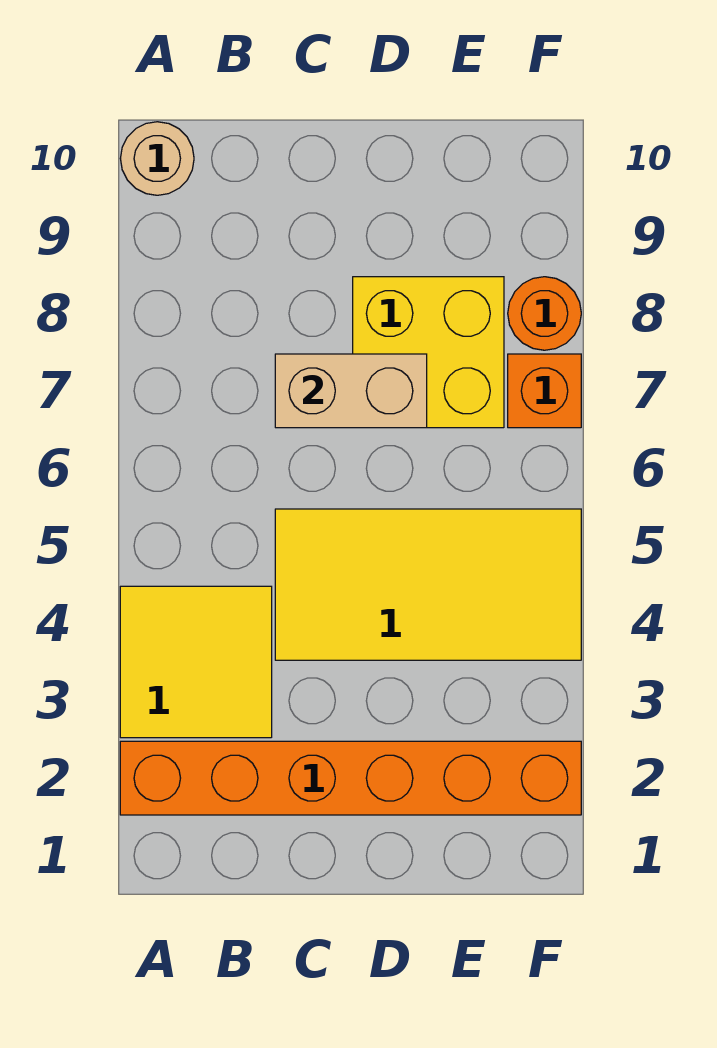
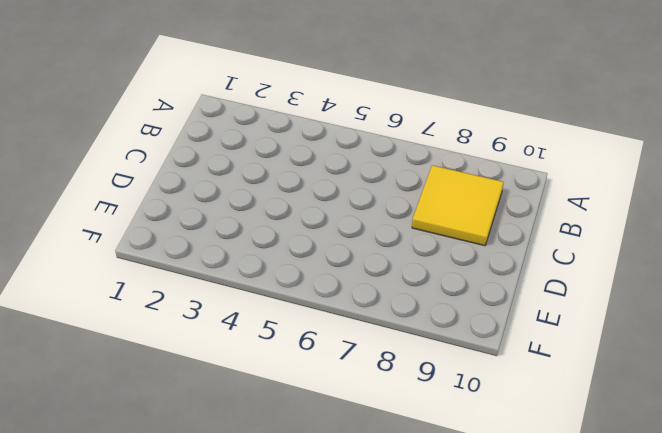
yellow 2x2 tile [412,165,504,246] -> yellow 2x2 tile moved to [120,586,272,738]
none -> orange 1x6 brick [120,741,581,815]
none -> tan 1x1 round brick [120,122,194,195]

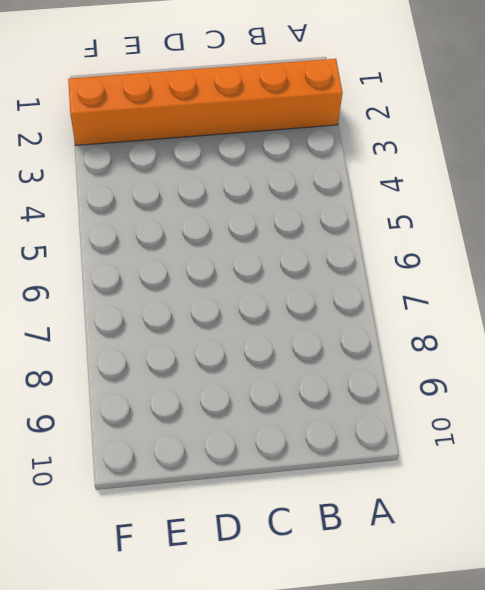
none -> yellow 2x2 tile [120,586,272,738]
none -> tan 1x1 round brick [120,122,194,195]

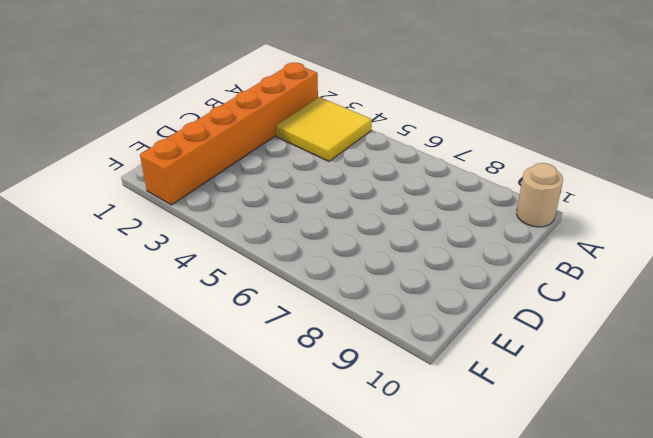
none -> yellow 2x4 tile [275,509,581,660]
none -> yellow 2x2 brick [353,277,504,428]

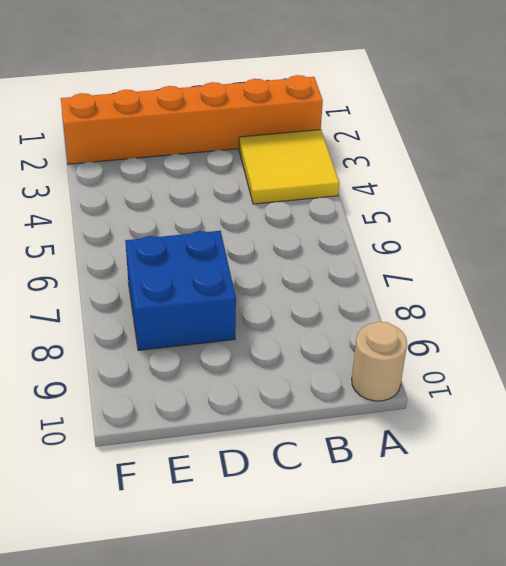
blue 2x2 brick [125,231,236,350] -> yellow 2x2 brick [353,277,504,428]
none -> yellow 2x4 tile [275,509,581,660]
none -> orange 1x1 brick [508,354,581,428]

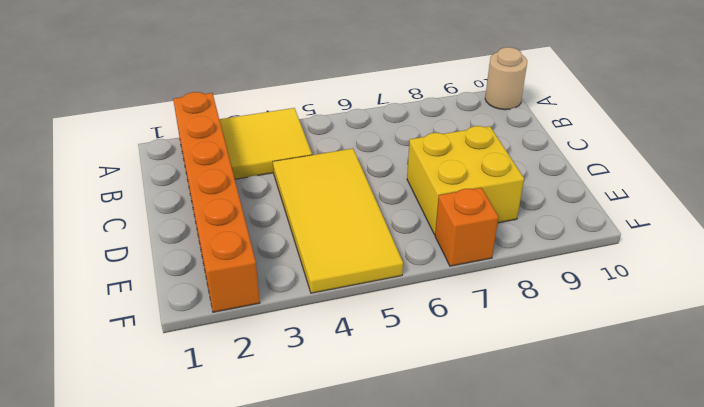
none -> orange 1x1 round brick [508,277,581,350]
none -> tan 1x2 brick [275,354,427,428]

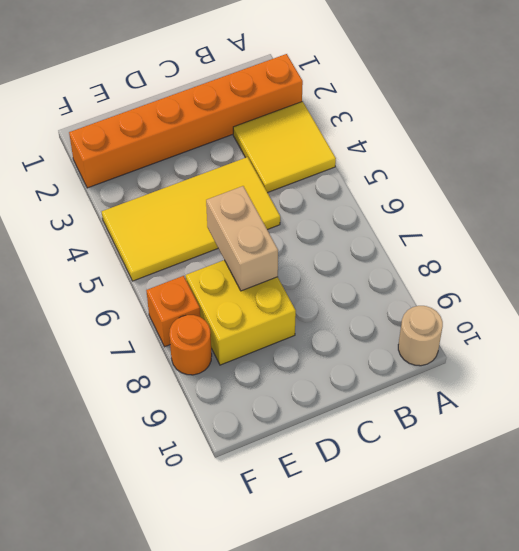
tan 1x2 brick [206,186,278,291] -> tan 1x2 brick turned to [275,354,427,428]

